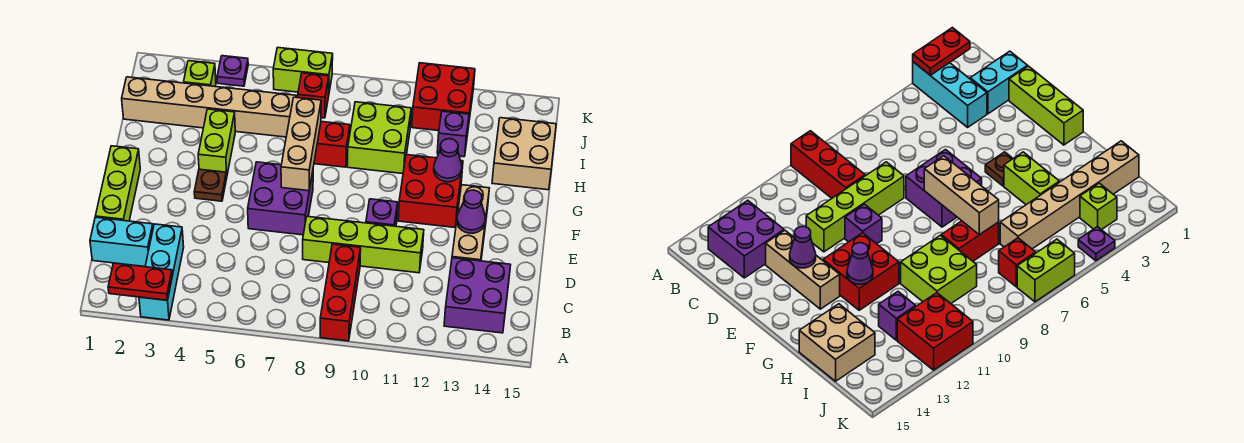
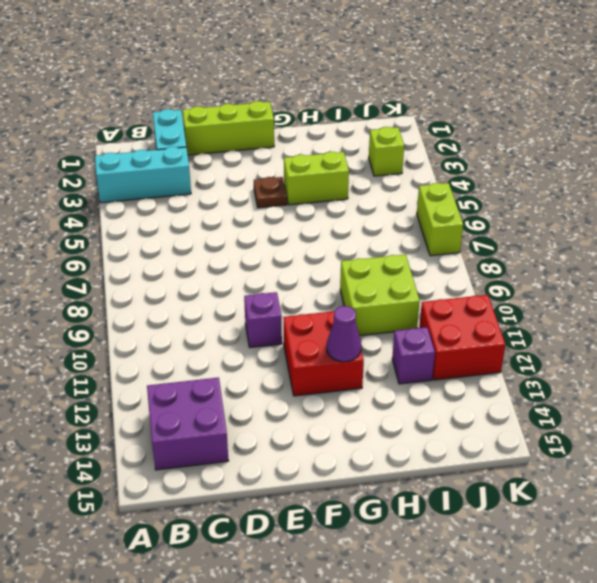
none -> red 1x3 brick [320,244,361,341]
none -> lime 1x4 brick [303,216,424,273]
none -> tan 1x3 brick [452,185,489,261]

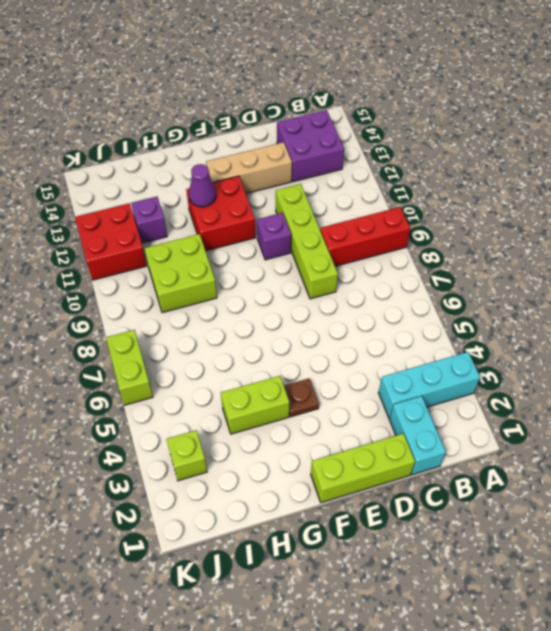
none -> purple 2x2 brick [248,162,313,235]
none -> red 1x2 brick [314,122,350,167]
none -> tan 2x2 brick [492,118,556,190]

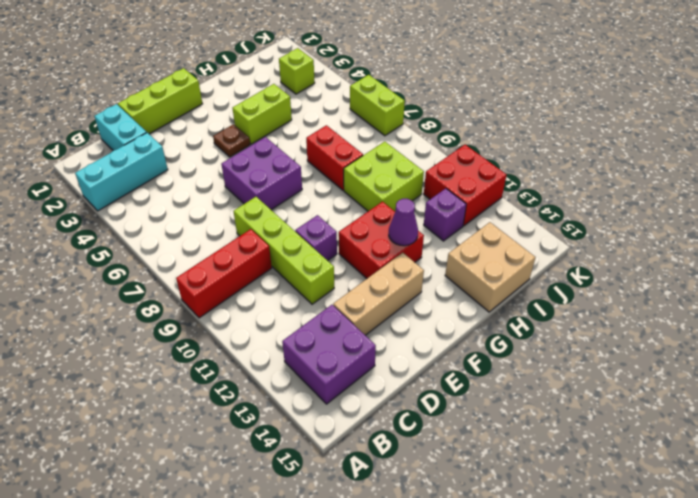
none -> tan 1x6 brick [122,77,296,137]
none -> red 1x1 brick [298,73,329,118]
none -> purple 1x1 plate [217,56,248,86]

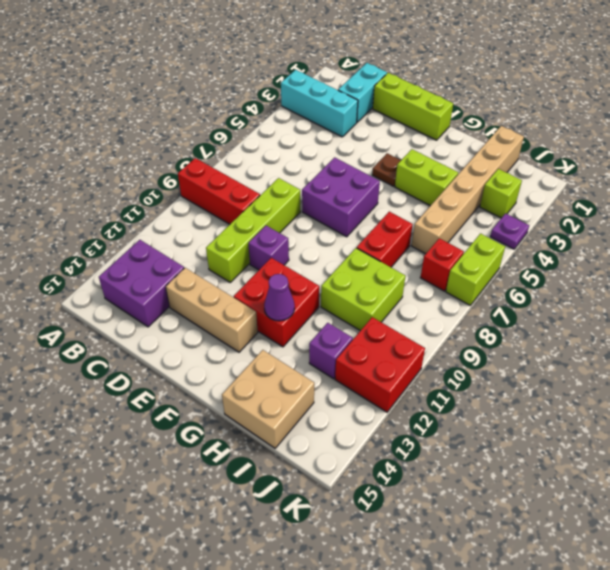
none -> red 1x2 plate [108,263,172,300]
none -> purple 1x1 cone [457,190,486,233]
none -> tan 1x3 brick [281,97,321,191]

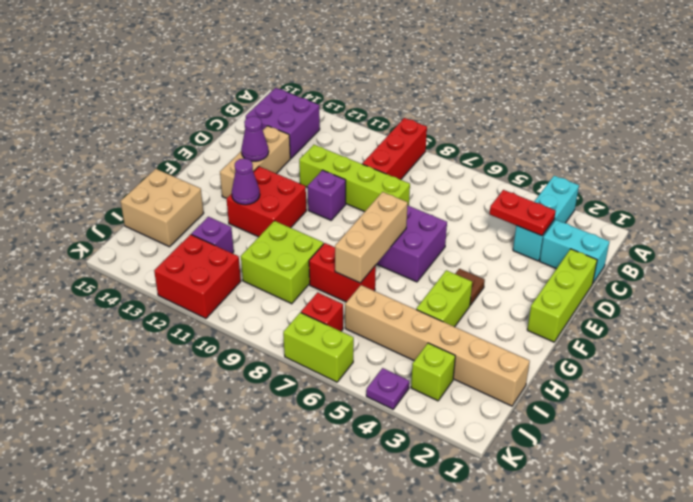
red 1x2 plate [490,190,556,236] -> red 1x2 plate moved to [108,263,172,300]

